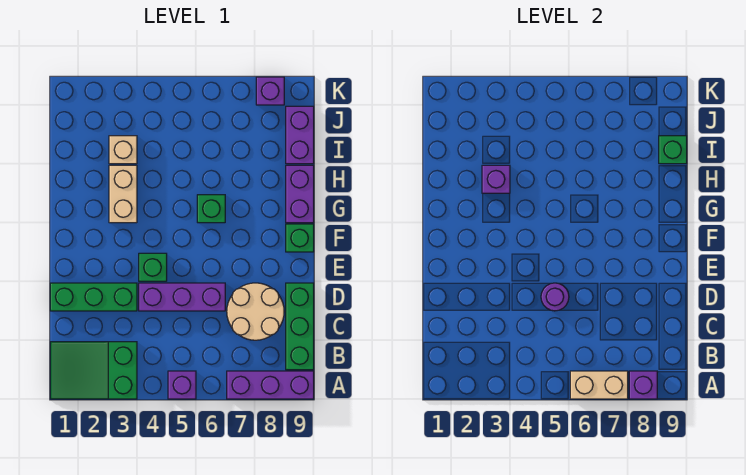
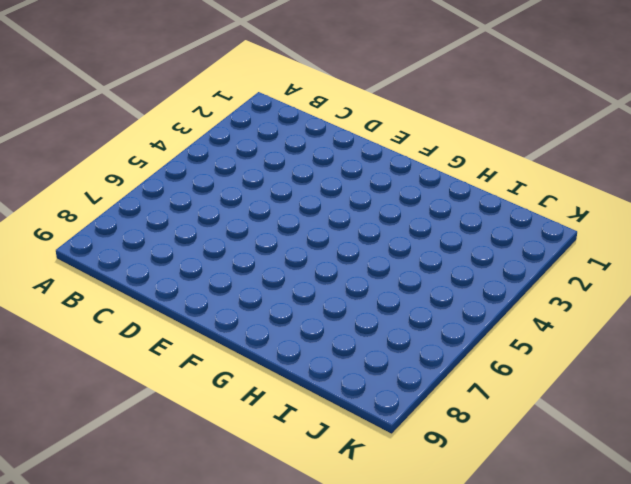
none -> green 2x3 slope [50,342,137,399]
none -> purple 1x1 brick [168,371,196,399]
none -> purple 1x3 brick [227,371,314,399]

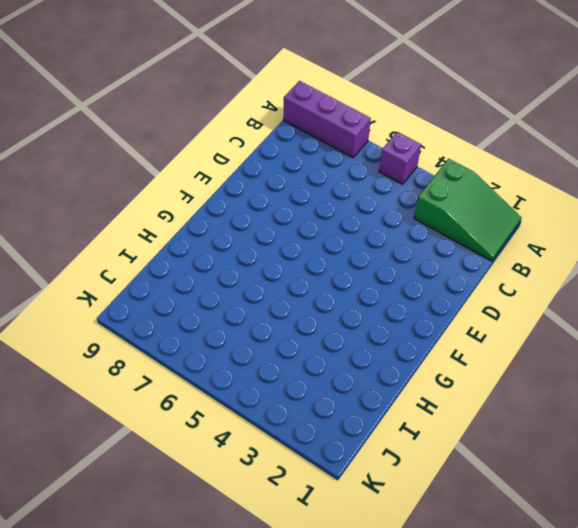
none -> green 1x3 brick [286,283,314,370]
none -> tan 2x2 round brick [227,283,284,340]
none -> green 1x3 brick [50,283,137,311]

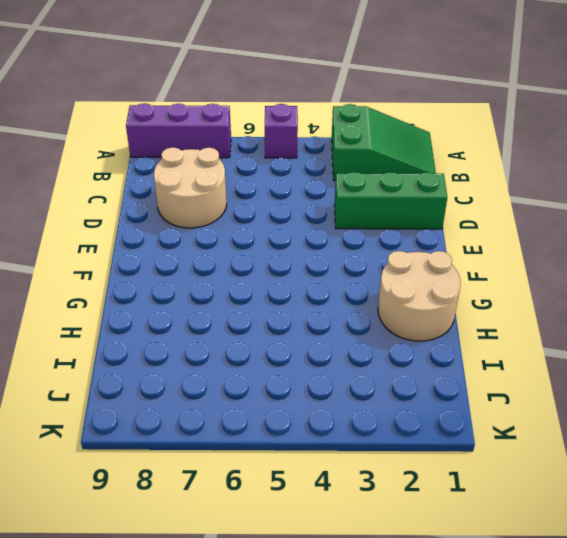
tan 2x2 round brick [378,251,461,341] -> none
none -> green 1x3 brick [286,283,314,370]
none -> purple 1x3 brick [139,283,225,311]
none -> green 1x1 brick [139,253,167,281]

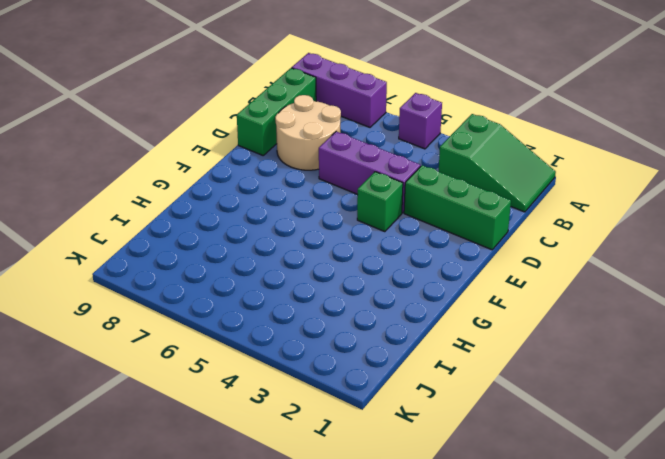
none -> green 1x1 brick [286,224,314,252]
none -> tan 1x2 brick [109,165,137,223]
none -> green 1x1 brick [197,195,225,223]

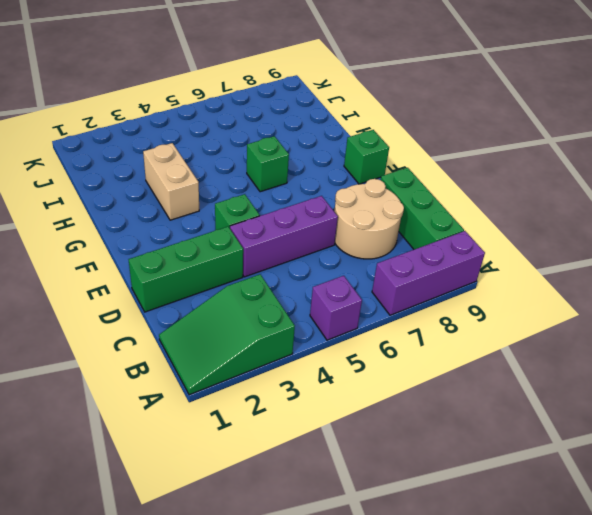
none -> purple 1x2 brick [286,165,314,223]
none -> tan 1x1 brick [109,136,137,164]
none -> purple 1x2 brick [286,106,314,164]

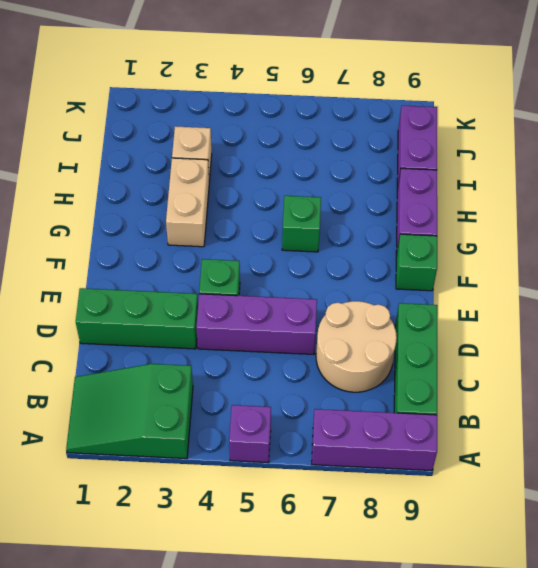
none -> purple 1x1 brick [256,77,284,105]
none -> tan 1x2 brick [570,371,628,399]
none -> purple 1x1 brick [629,371,657,399]

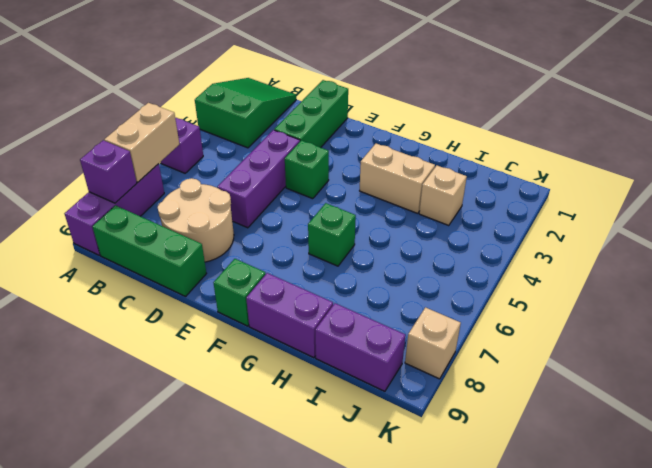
tan 1x1 brick [405,307,461,379] -> purple 1x1 brick [256,77,284,105]
none -> purple 1x1 round brick [541,283,569,311]
none -> purple 1x1 brick [482,165,510,193]
none -> green 1x1 brick [659,136,687,164]

